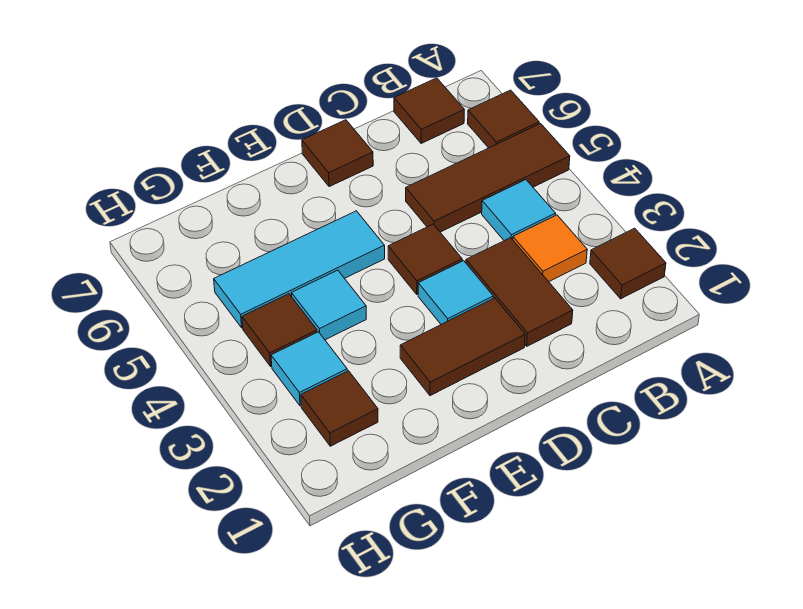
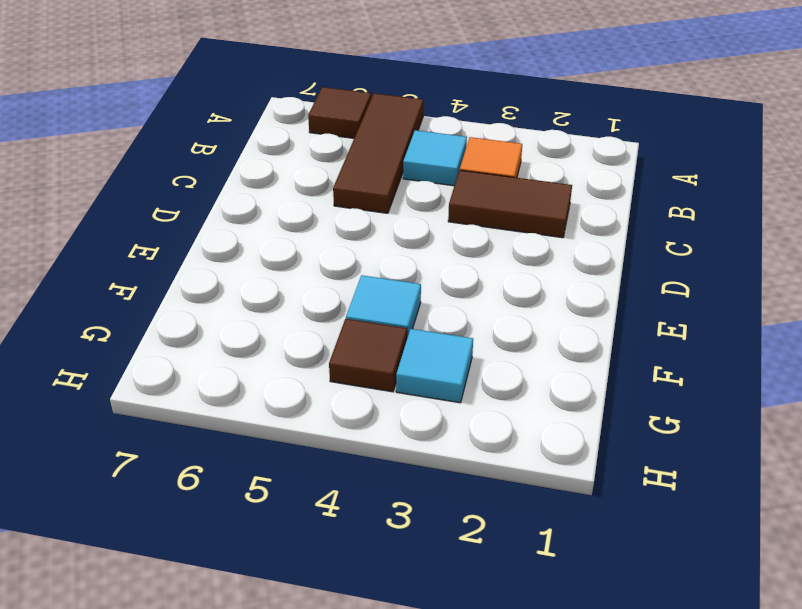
none -> brown 1x1 tile [590,228,666,299]
none -> brown 1x1 tile [394,78,464,143]
none -> brown 1x2 tile [400,298,525,396]

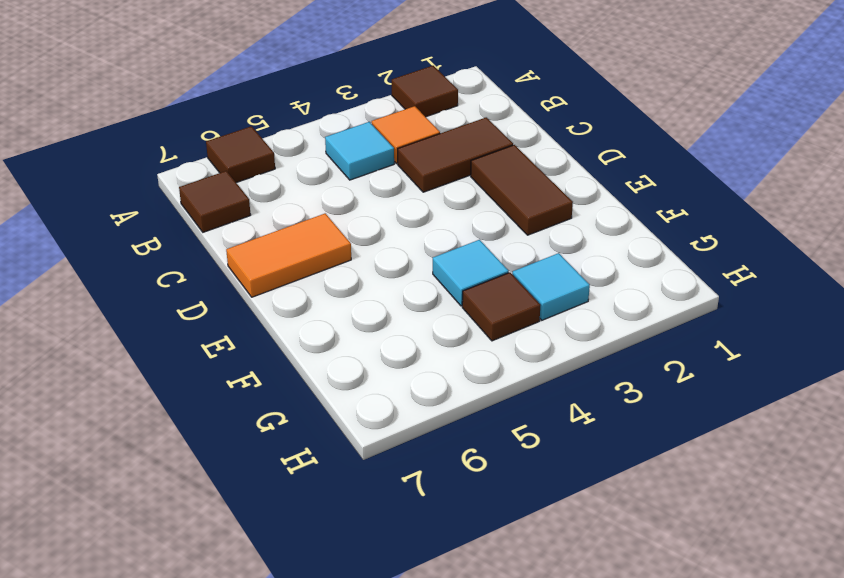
orange 1x2 tile [226,213,351,297] -> brown 1x1 tile [302,120,373,187]
none -> brown 1x3 tile [406,124,570,232]
none -> cyan 1x1 tile [418,261,493,324]
none -> brown 1x1 tile [388,224,462,294]

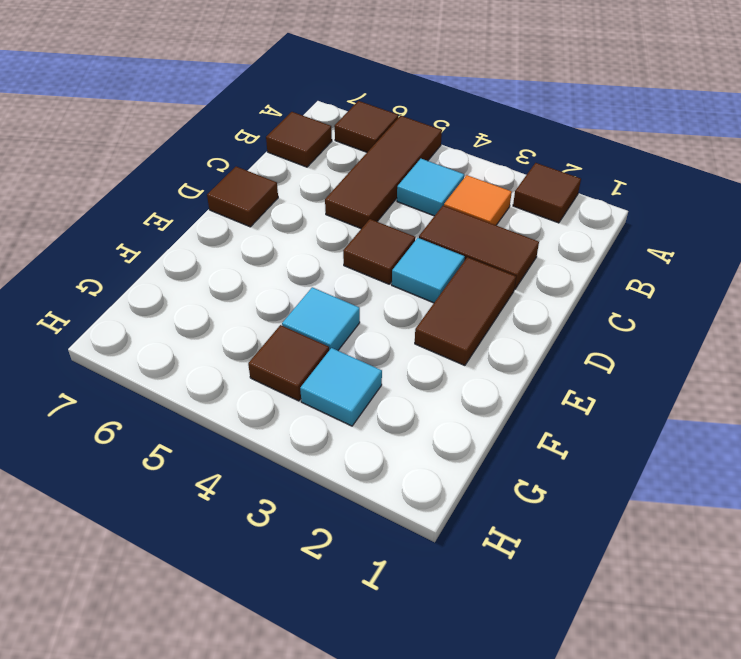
none -> cyan 1x3 tile [214,211,385,328]
none -> brown 1x1 tile [301,371,378,446]

